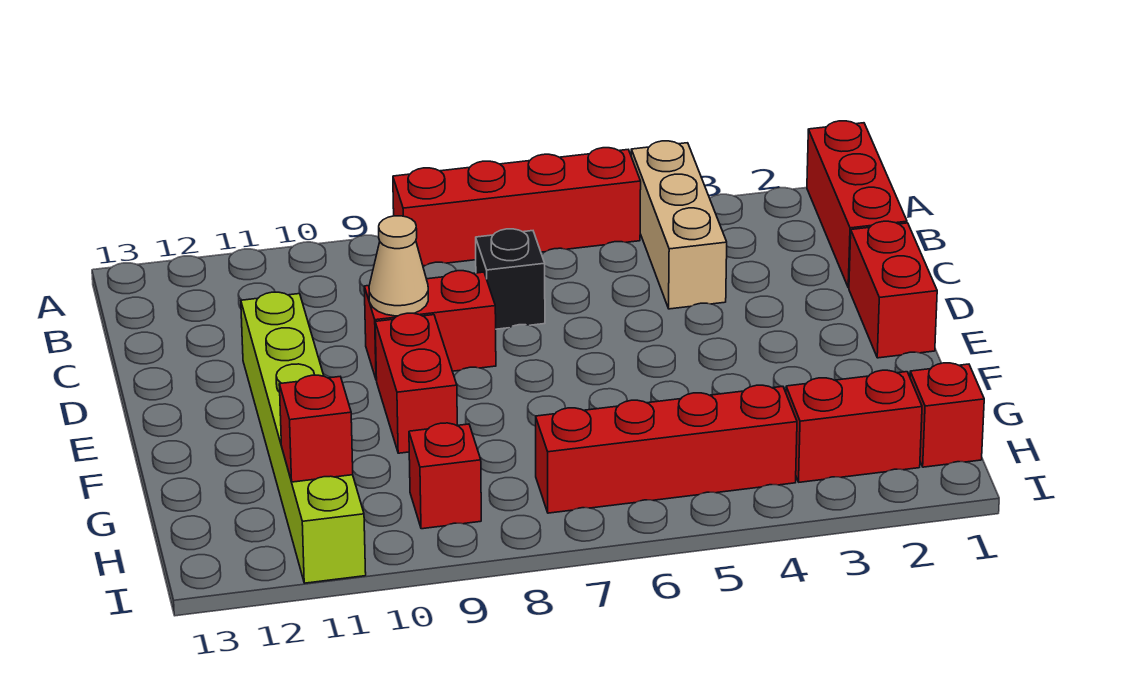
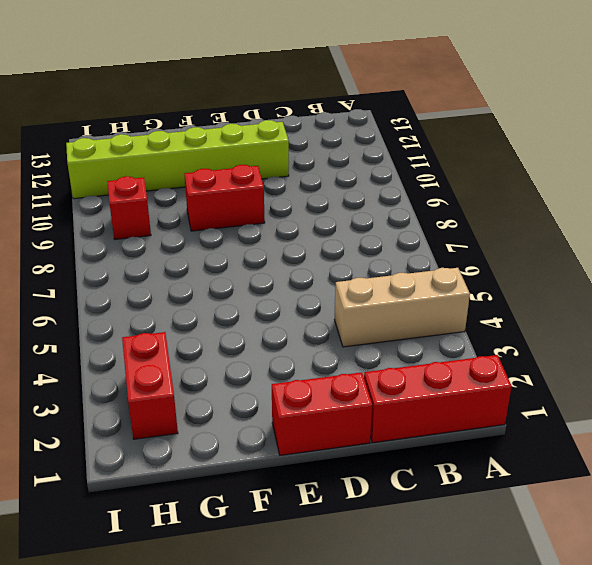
none -> red 1x4 brick [393,148,641,266]
none -> black 1x1 brick [476,229,545,329]
none -> red 1x2 brick [364,271,496,380]

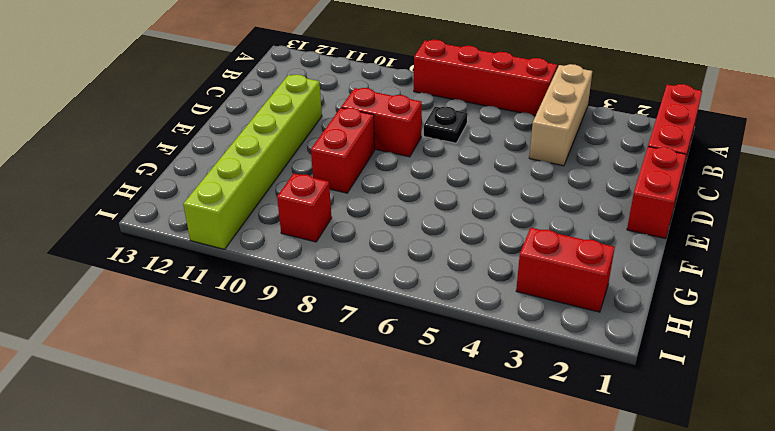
black 1x1 plate [424,107,467,143] -> black 1x1 brick [476,229,545,329]
none -> red 1x1 brick [910,363,984,467]
none -> red 1x4 brick [536,385,797,513]
none -> tan 1x1 cone [369,216,428,316]

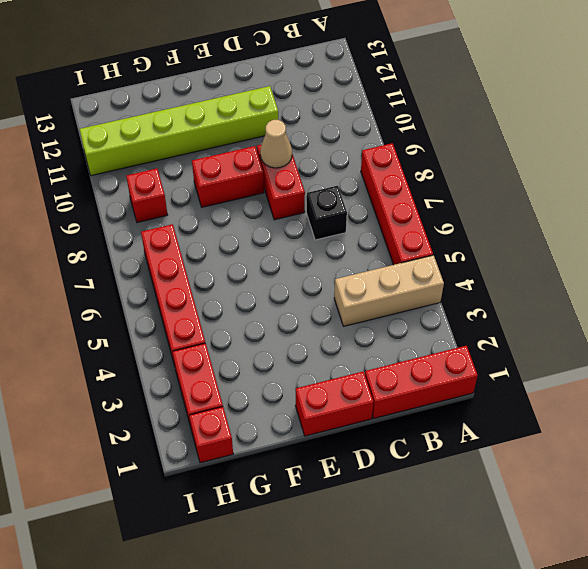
none -> red 1x1 brick [279,375,353,482]

